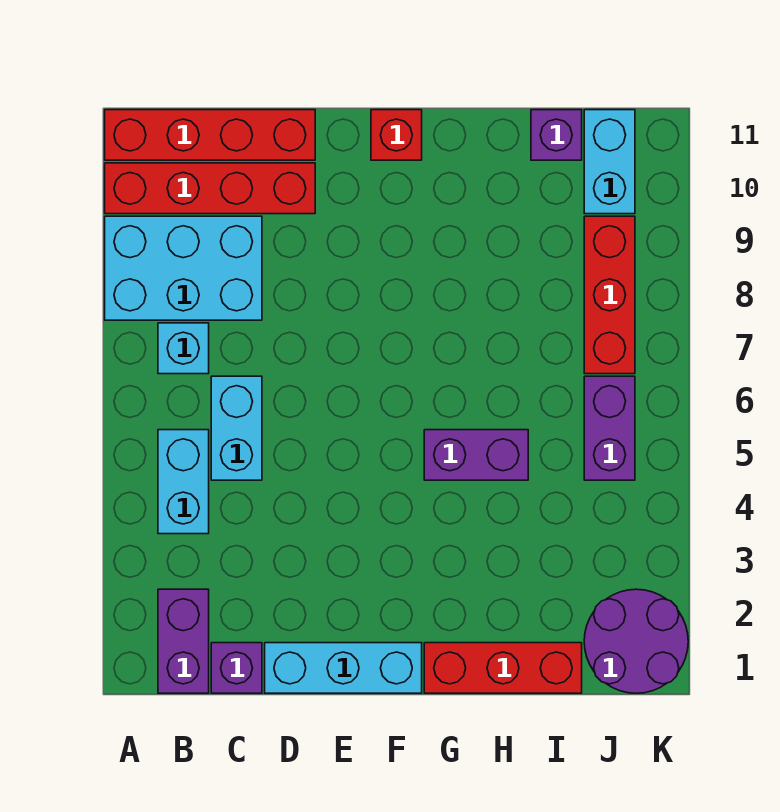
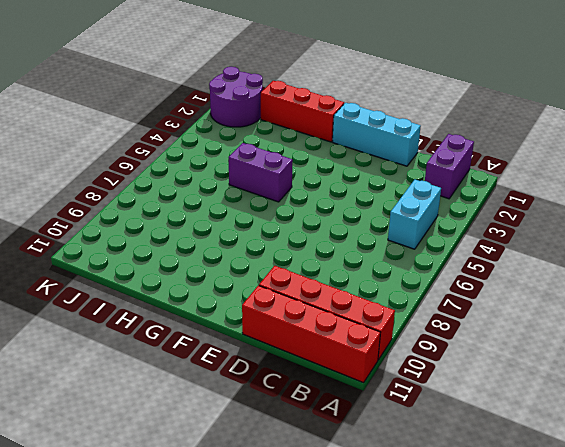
none -> cyan 2x3 brick [105,216,262,320]
none -> cyan 1x1 brick [158,323,209,374]
none -> purple 1x1 brick [211,643,262,693]

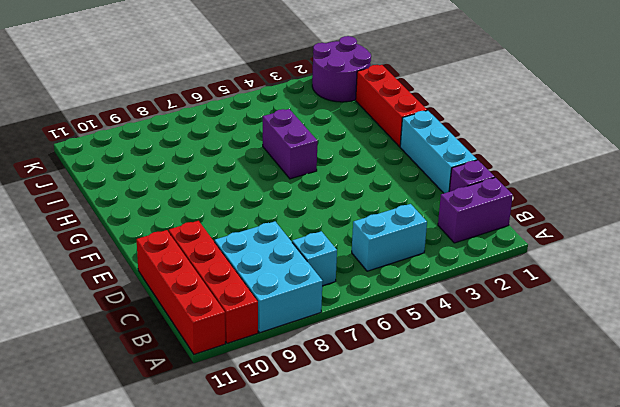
none -> cyan 1x2 brick [211,376,262,480]
none -> red 1x1 brick [371,110,422,160]
none -> purple 1x1 brick [531,110,582,160]

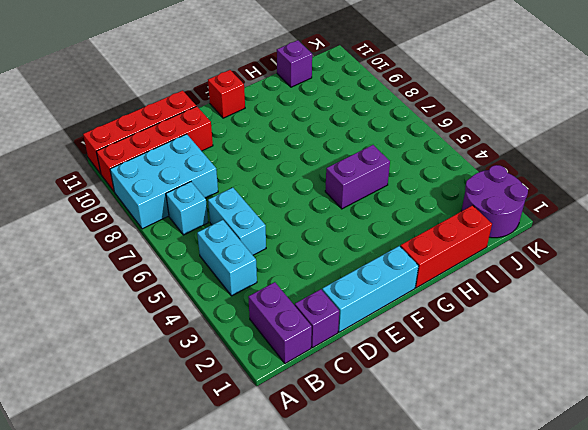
none -> purple 1x2 brick [584,376,635,480]
none -> red 1x3 brick [584,216,635,374]
none -> cyan 1x2 brick [584,110,635,214]

